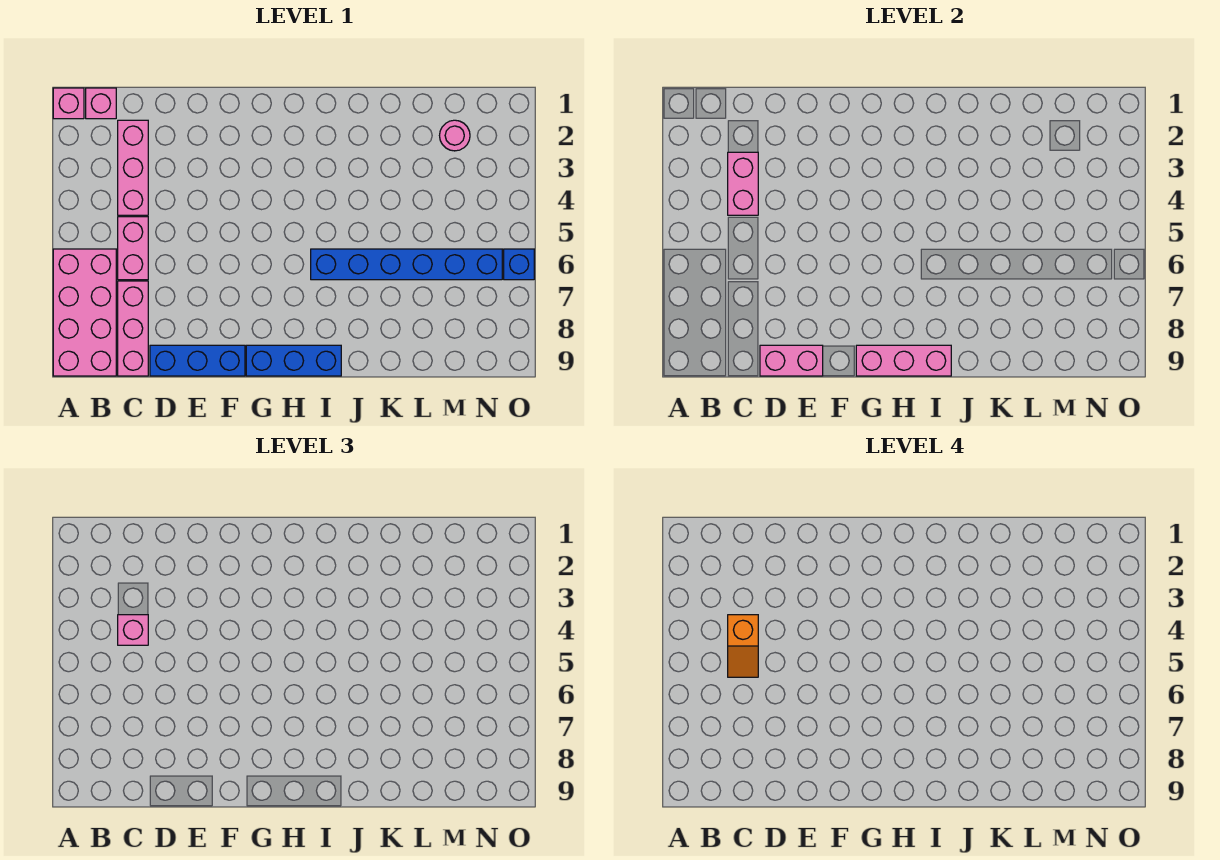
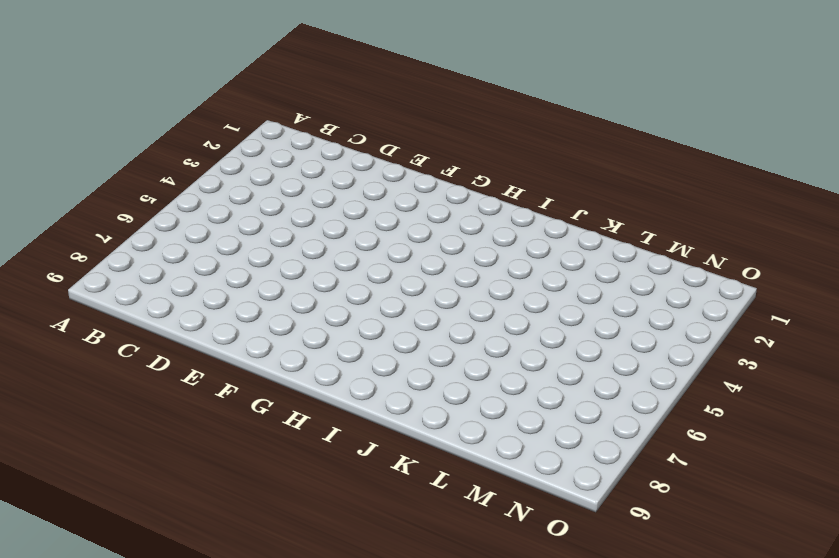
none -> pink 1x1 brick [53,88,84,119]
none -> pink 2x4 brick [53,249,116,376]
none -> pink 1x1 brick [86,88,116,119]

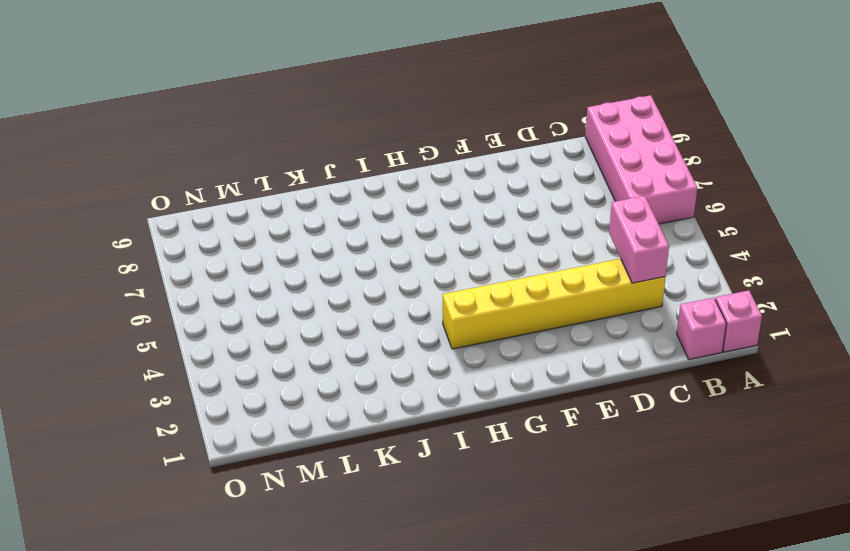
yellow 1x6 brick [443,259,665,349] -> pink 1x3 brick [118,120,148,215]
none -> pink 1x2 brick [118,217,148,280]
none -> pink 1x3 brick [118,281,148,376]
none -> blue 1x3 brick [150,345,245,376]

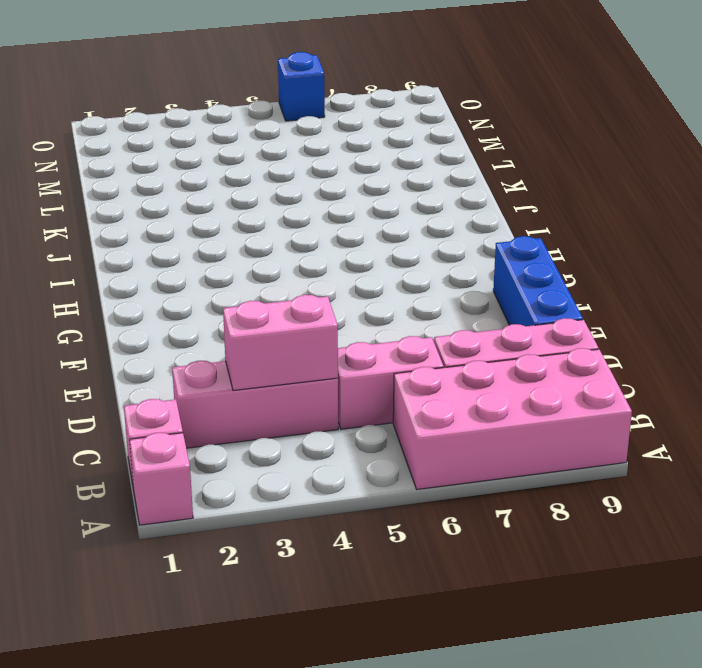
none -> blue 1x3 brick [246,345,341,376]
none -> blue 1x6 brick [311,249,502,280]
none -> pink 1x1 round brick [440,120,470,151]

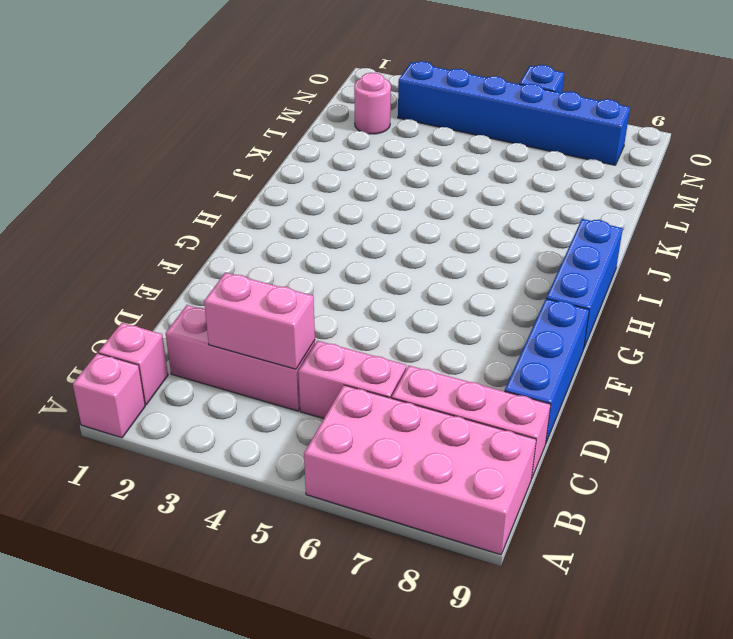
blue 1x6 brick [398,61,630,165] -> blue 1x6 brick turned to [311,249,502,280]
none -> pink 1x2 brick [760,345,823,376]
none -> pink 1x3 brick [856,345,951,376]
none -> pink 1x1 brick [118,615,148,645]

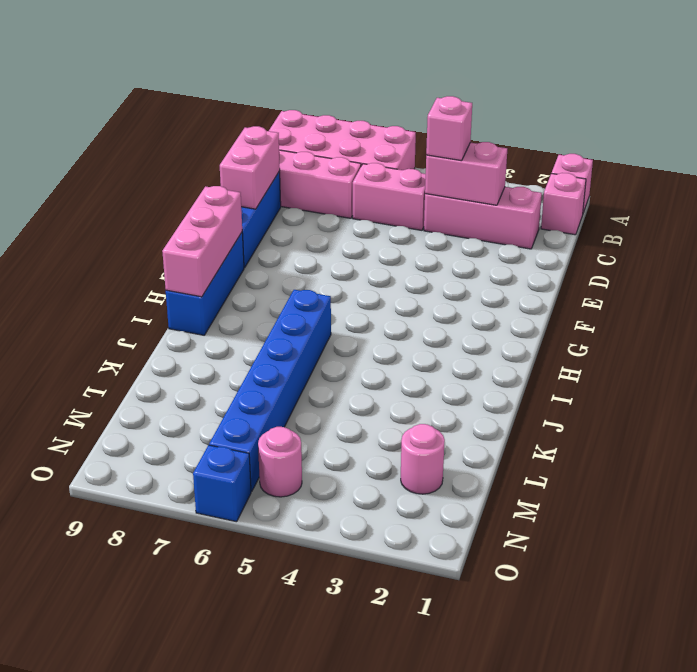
pink 1x1 round brick [258,427,302,497] -> none
none -> orange 1x2 slope [728,615,758,677]

